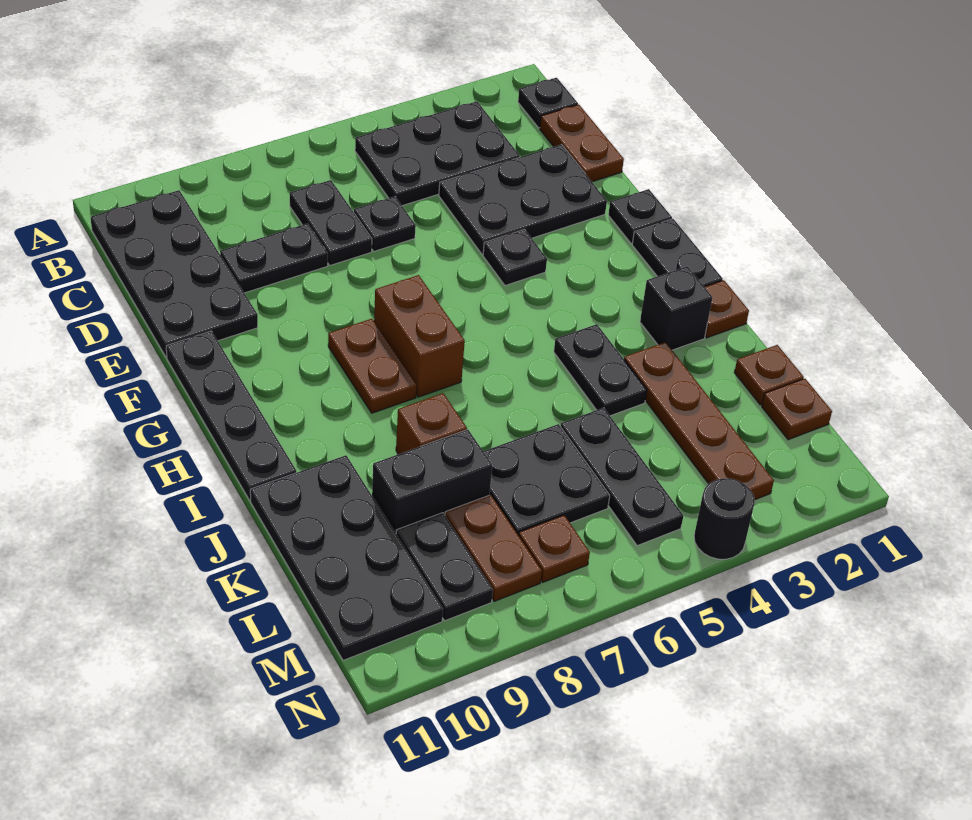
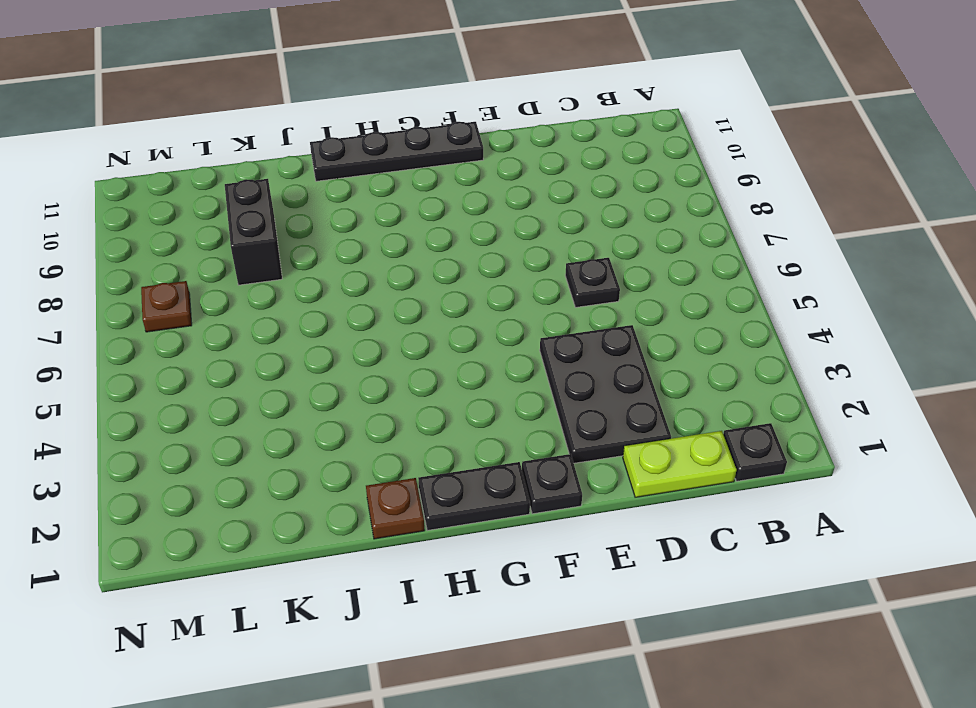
lime 1x2 plate [623,431,737,497] -> brown 1x2 plate [540,105,624,182]
none -> black 2x3 plate [355,101,520,206]
none -> black 2x4 plate [91,190,258,358]
none -> black 1x2 plate [290,180,372,265]

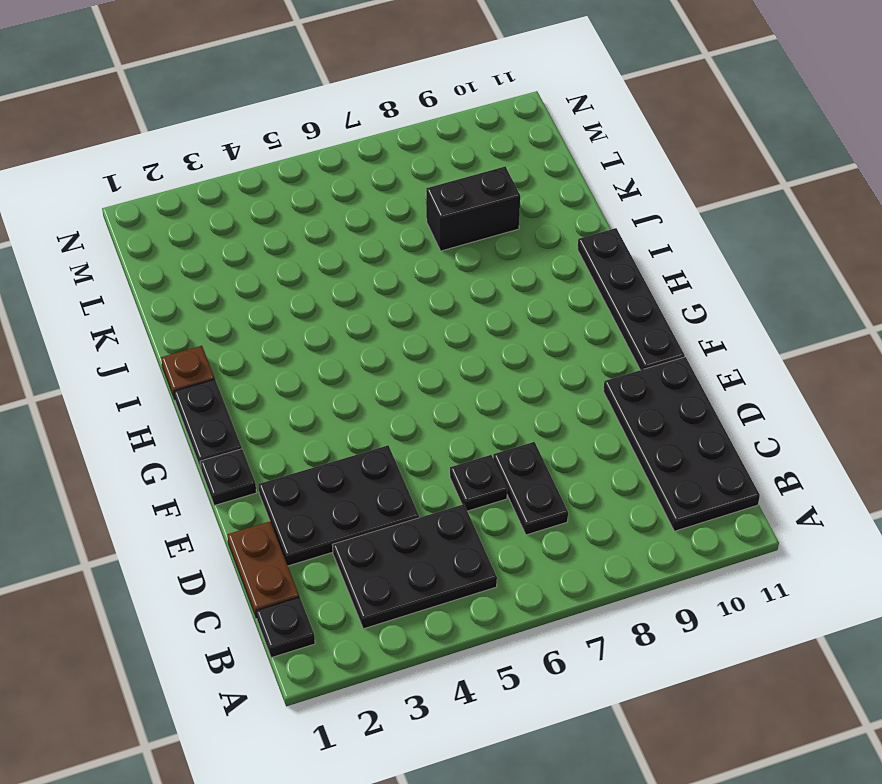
none -> black 1x2 plate [220,223,328,293]
none -> black 1x1 plate [483,229,547,286]
none -> brown 1x2 brick [374,275,465,397]

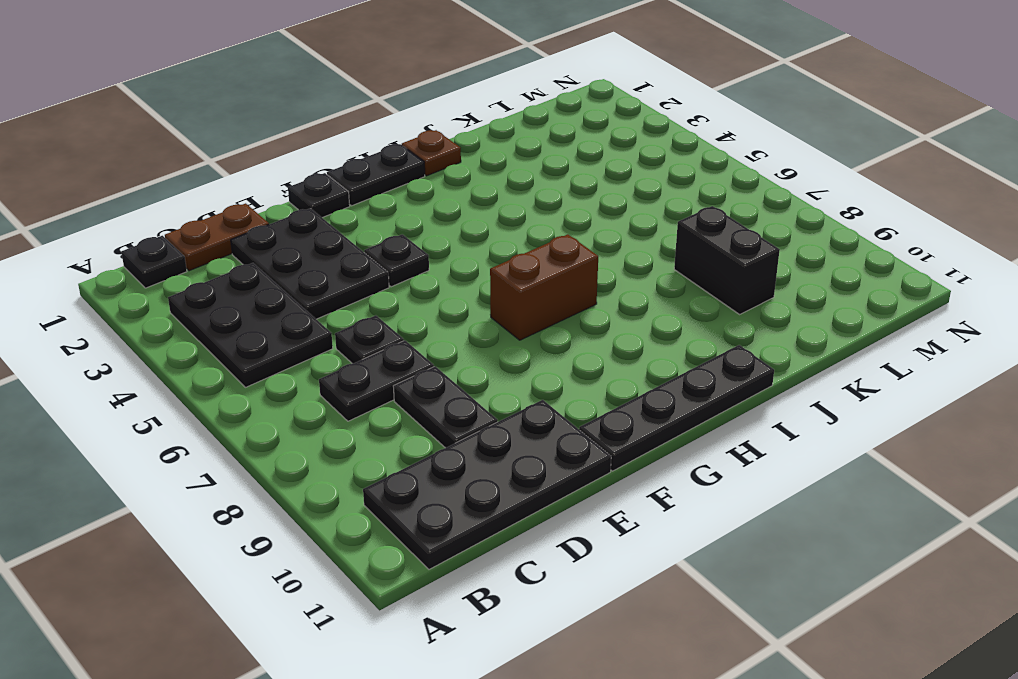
none -> brown 1x2 plate [328,319,417,413]
none -> black 1x1 brick [640,266,713,350]
none -> black 1x2 plate [554,324,647,416]

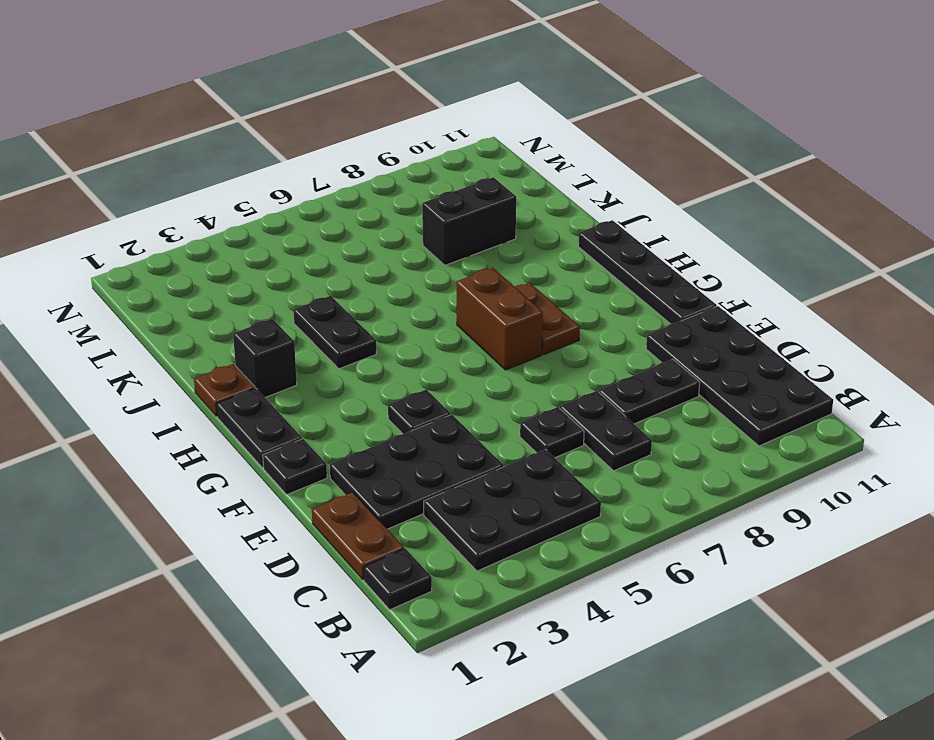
none -> brown 1x4 plate [624,342,774,500]
none -> brown 1x1 brick [396,393,467,454]
none -> black 2x4 plate [250,455,443,660]

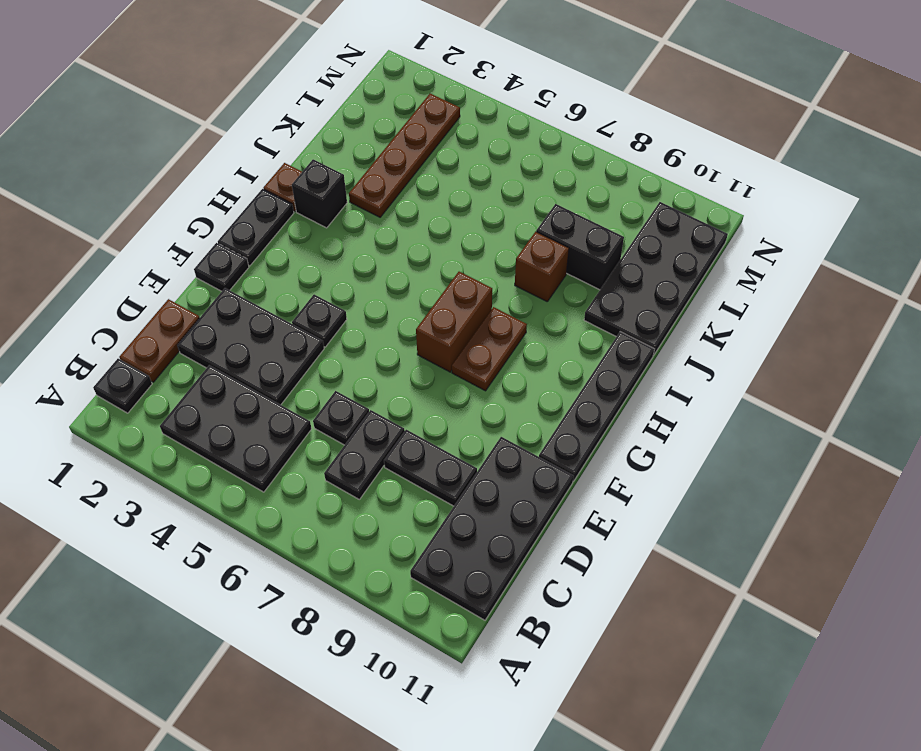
none -> black 1x2 plate [554,324,647,416]
none -> brown 1x1 plate [734,345,804,405]
none -> black 1x3 plate [560,408,683,546]

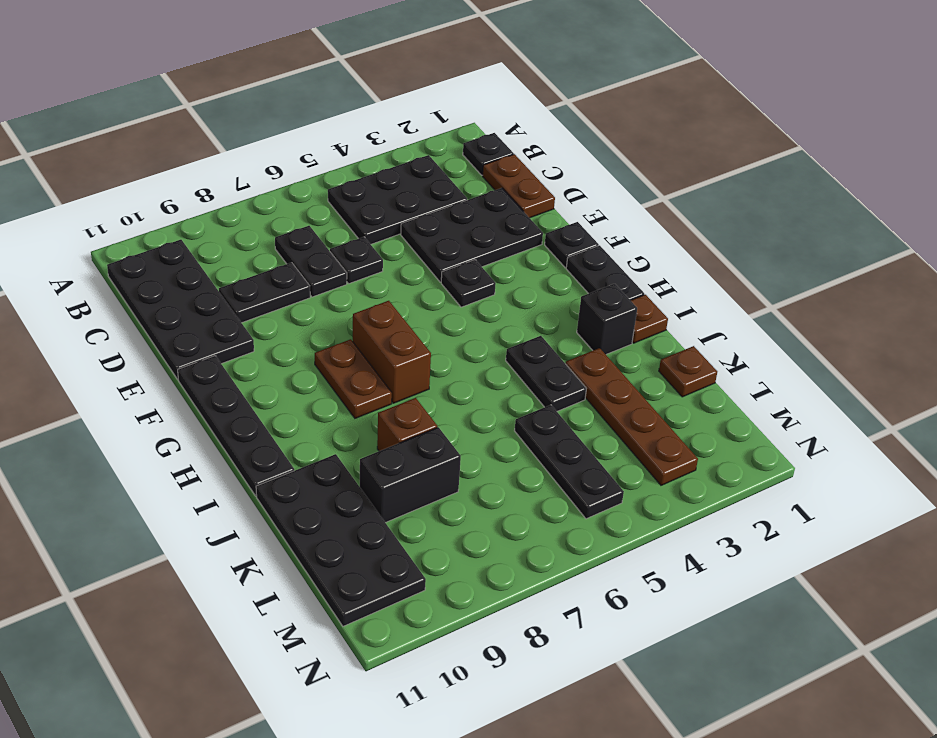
none -> black 2x2 plate [483,424,610,536]
none -> brown 1x1 plate [762,379,832,440]
none -> brown 1x2 plate [445,495,542,601]

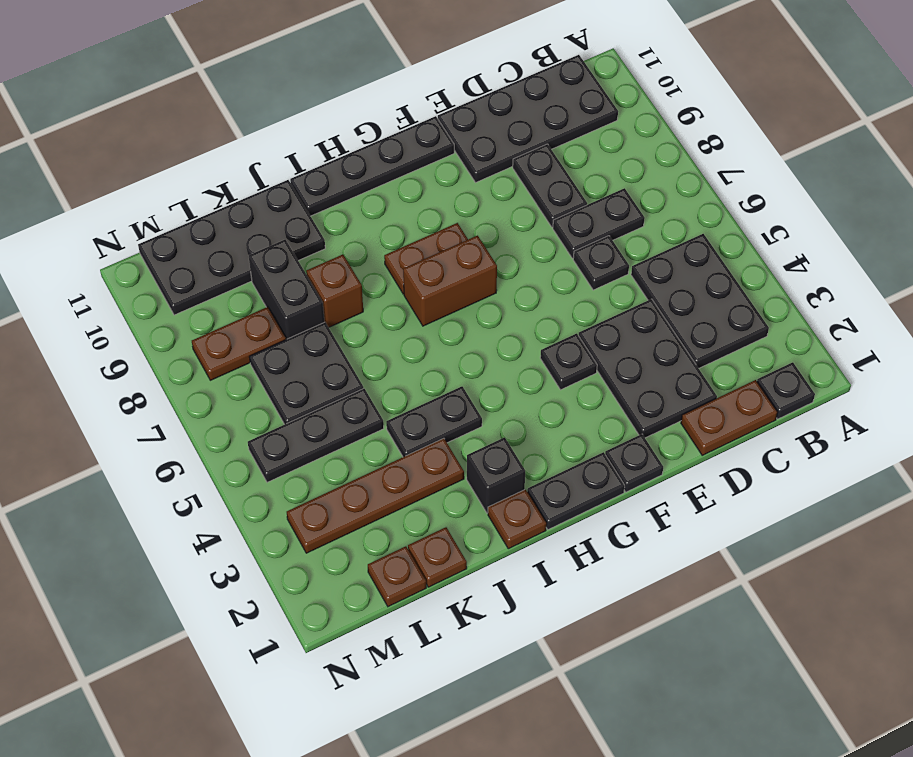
none -> black 1x2 plate [396,513,493,621]
none -> brown 1x1 plate [519,515,590,582]
none -> black 1x1 round brick [694,478,755,559]

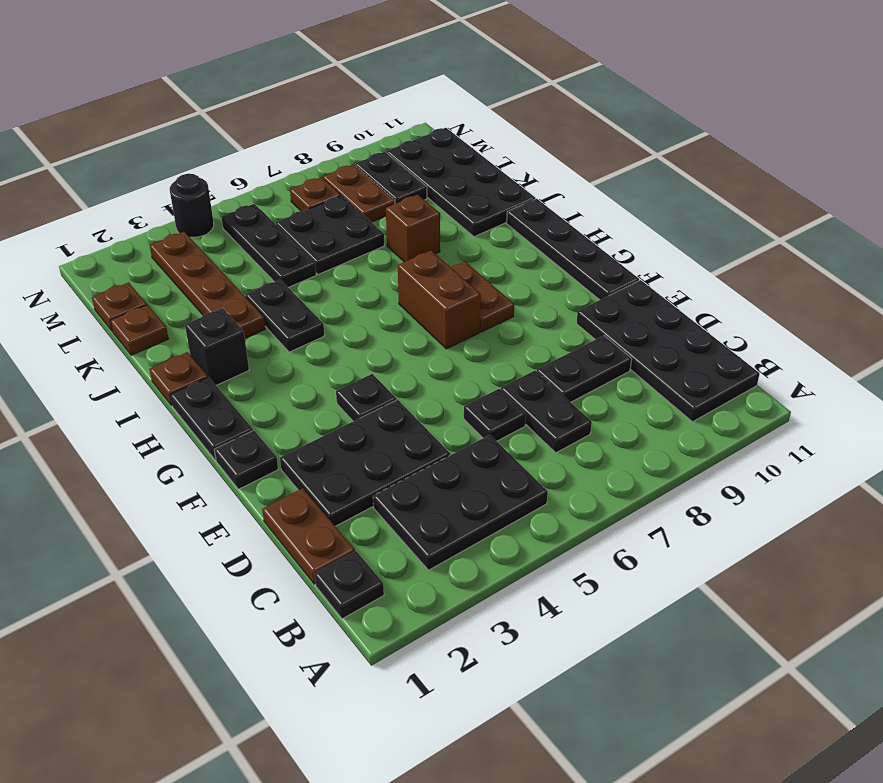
none -> black 1x2 brick [372,430,492,533]

